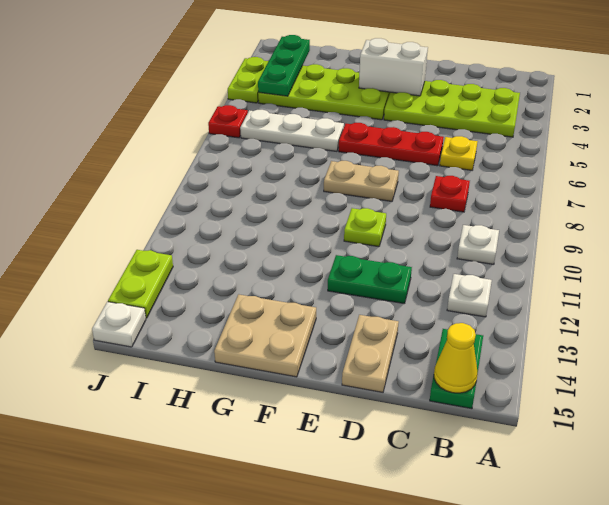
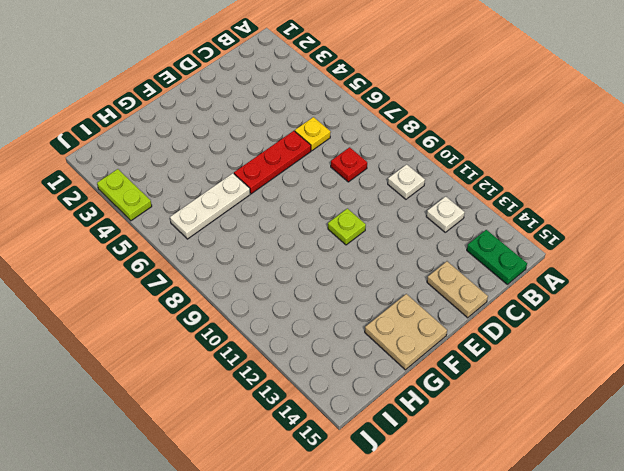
none -> lime 2x4 plate [384,80,520,137]
none -> green 1x2 plate [328,255,412,304]
none -> tan 1x2 plate [324,161,399,201]

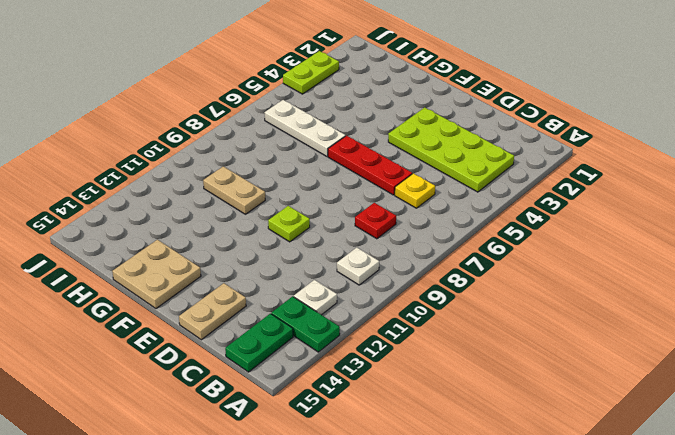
green 1x2 plate [271,296,340,352] -> green 1x2 plate moved to [328,255,412,304]
tan 1x2 plate [203,166,265,214] -> tan 1x2 plate moved to [324,161,399,201]
none -> lime 2x4 plate [258,64,390,120]
none -> red 1x1 plate [208,105,248,138]
none -> lime 1x2 plate [108,250,173,318]

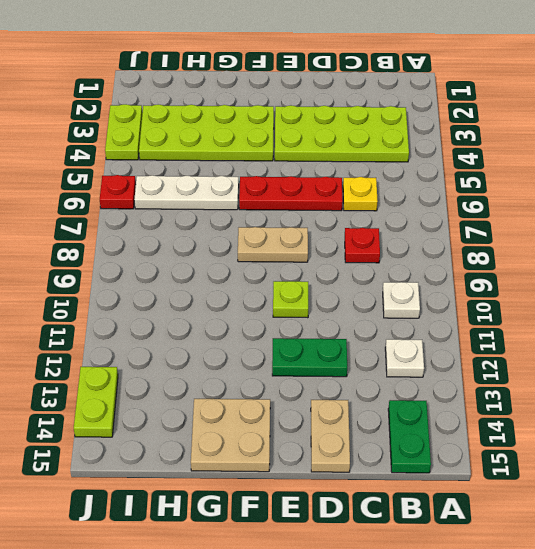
none -> white 1x1 plate [92,302,146,347]
none -> yellow 1x1 cone [434,323,478,393]
none -> white 1x2 brick [359,38,428,96]

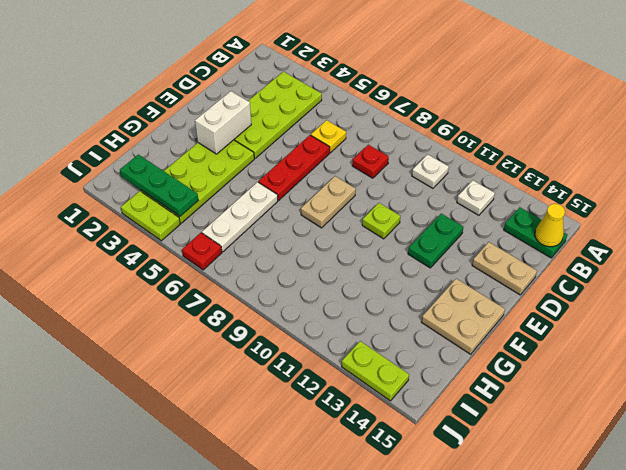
none -> white 1x1 plate [92,302,146,347]

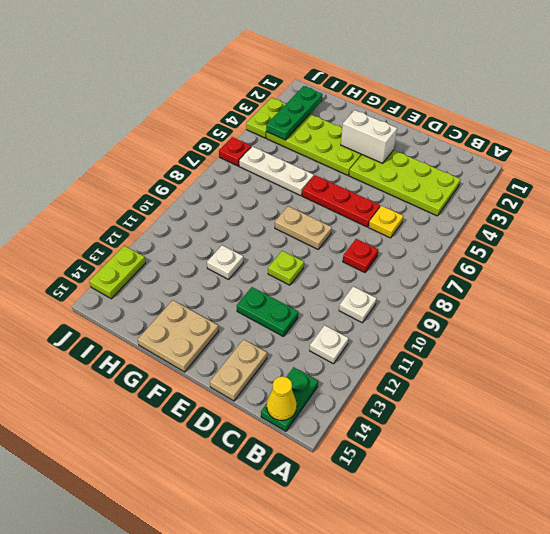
white 1x1 plate [207,245,243,279] -> white 1x1 plate moved to [92,302,146,347]

